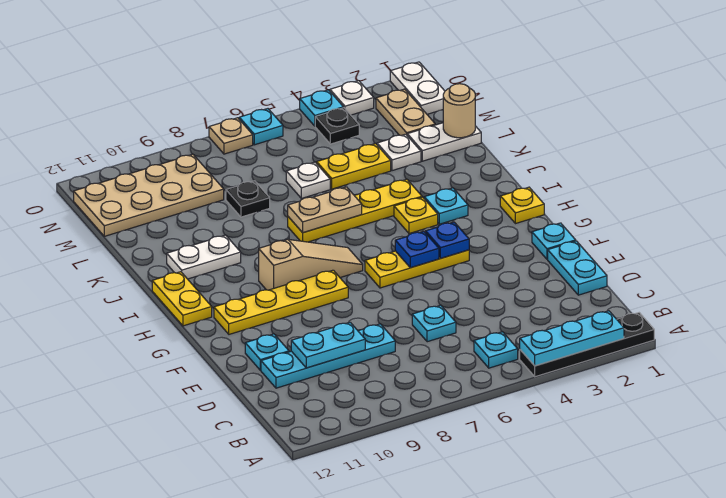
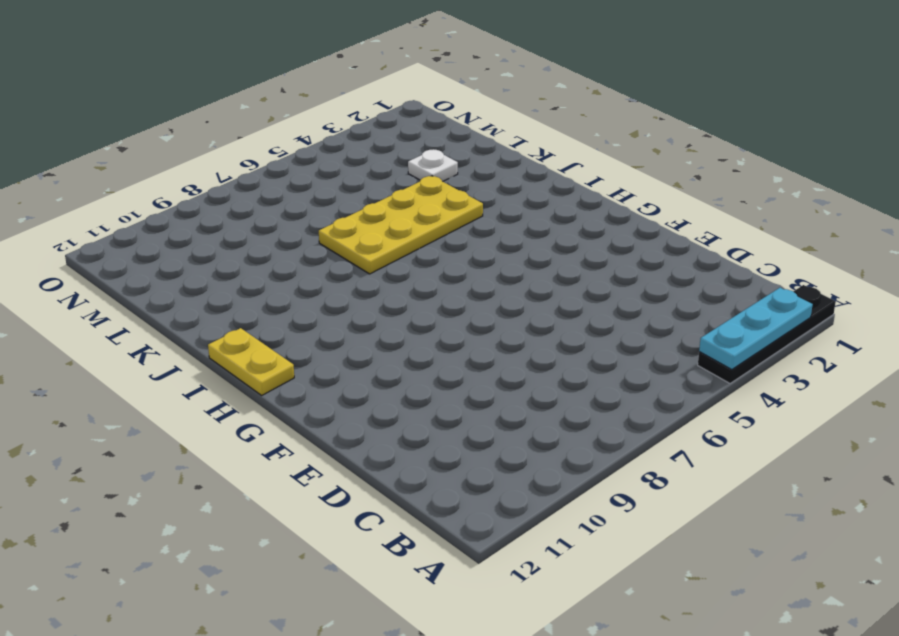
yellow 2x4 plate [319,176,483,274] -> yellow 1x4 plate [288,179,422,242]
none -> cyan 1x1 plate [474,332,518,368]
none -> cyan 1x2 plate [548,241,607,295]
none -> cyan 1x1 plate [412,305,456,342]
none -> cyan 1x4 plate [261,324,395,388]

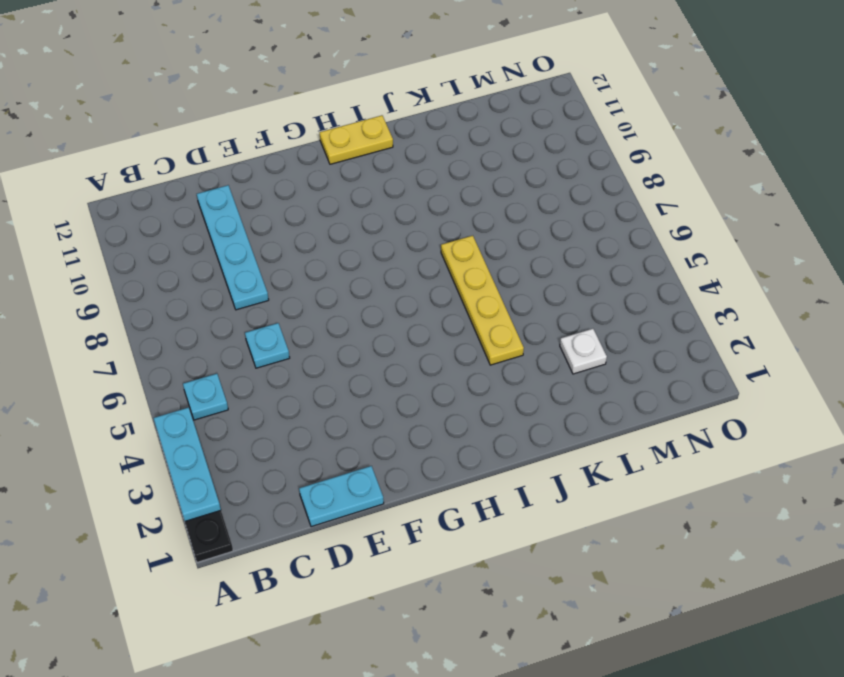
none -> cyan 1x1 plate [245,334,289,370]
none -> cyan 1x1 plate [532,223,576,259]
none -> yellow 1x3 plate [365,250,469,288]
none -> yellow 1x4 plate [214,270,348,334]

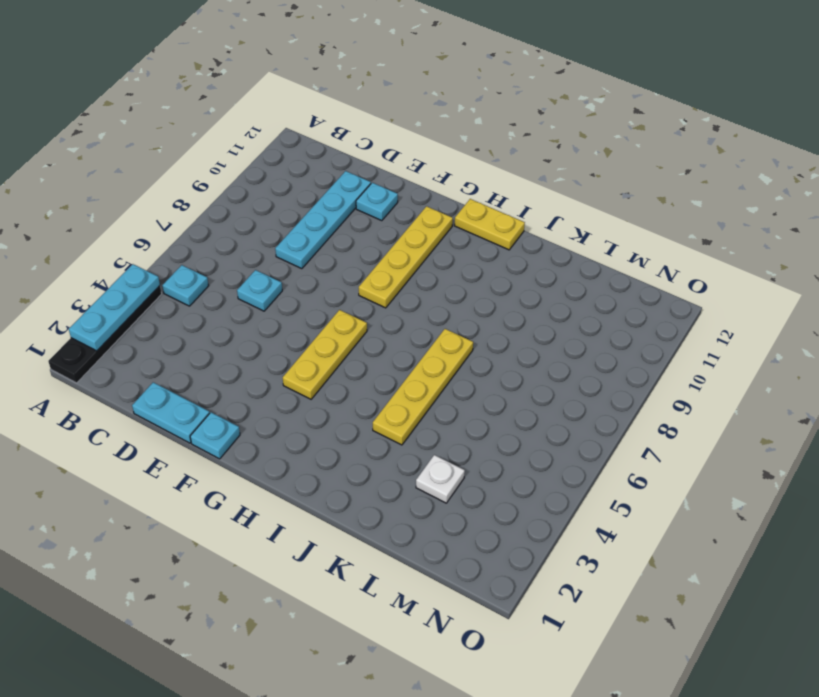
none -> yellow 1x1 plate [500,187,544,224]
none -> tan 1x3 slope [259,239,363,290]
none -> cyan 1x1 plate [424,188,468,224]
none -> yellow 1x1 plate [394,197,438,234]

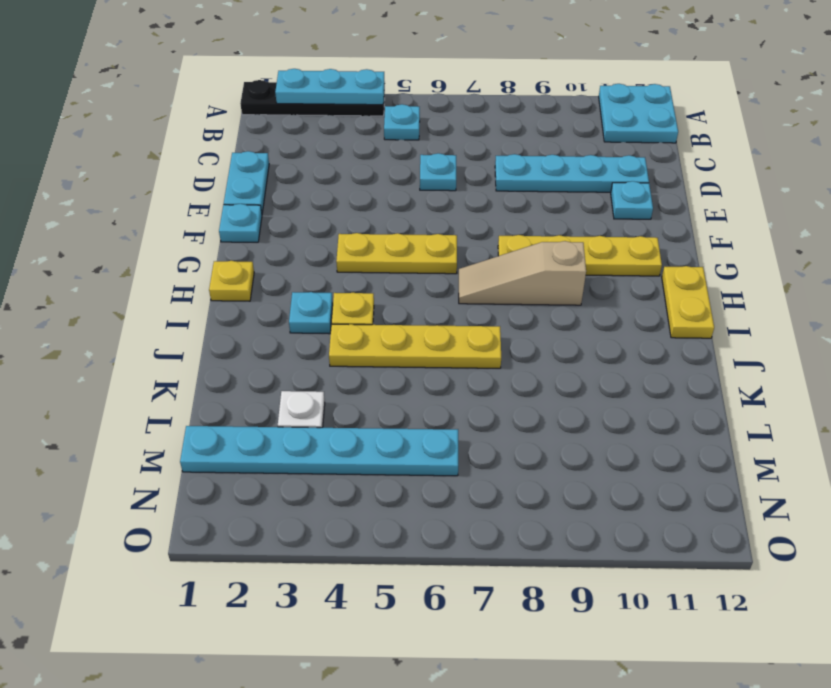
cyan 2x2 plate [599,84,678,143] -> none
cyan 1x6 plate [180,426,458,476] -> tan 1x2 plate [376,89,435,136]
none -> white 1x2 plate [167,235,241,279]
none -> white 1x2 plate [407,123,481,161]
none -> yellow 1x2 plate [317,144,391,189]
none -> white 1x1 plate [286,162,330,198]

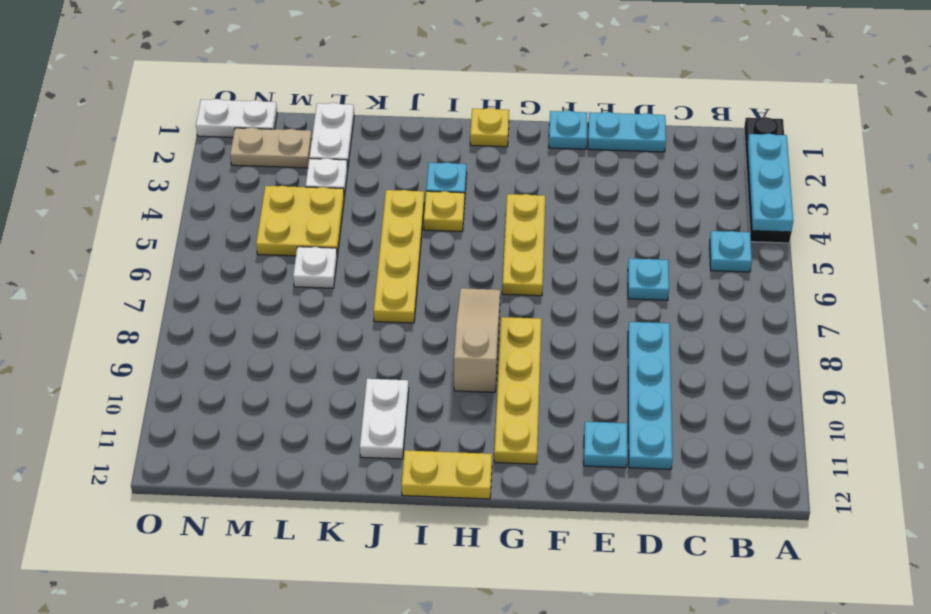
yellow 2x2 plate [256,186,344,256] -> yellow 1x2 plate [317,144,391,189]
none -> black 1x1 plate [226,181,270,217]
none -> tan 2x4 plate [74,154,224,236]
none -> black 1x1 plate [315,108,359,144]
none -> white 1x1 plate [330,81,374,115]

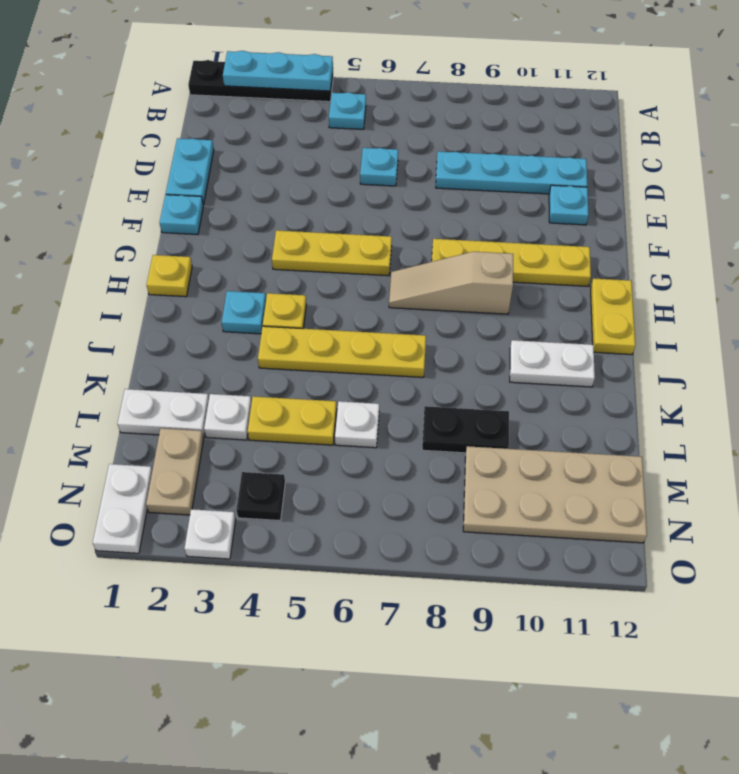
black 1x2 plate [422,406,509,453] -> black 1x1 plate [226,181,270,217]
none -> cyan 1x1 plate [300,90,343,126]
none -> cyan 1x1 plate [239,109,283,145]
none -> tan 1x1 plate [209,118,253,154]
none -> cyan 1x2 plate [291,322,365,368]

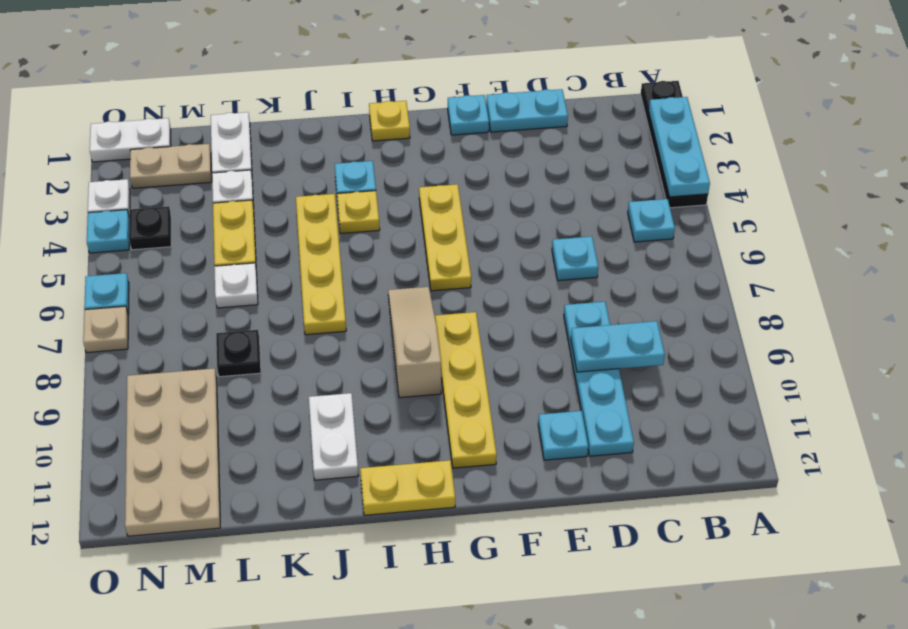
cyan 1x2 plate [571,321,665,372] -> cyan 1x2 plate turned to [291,322,365,368]
none -> blue 1x1 plate [425,222,469,258]
none -> blue 1x1 plate [395,231,439,268]
none -> tan 1x2 plate [288,187,362,233]
none -> tan 1x1 round brick [443,84,475,138]

